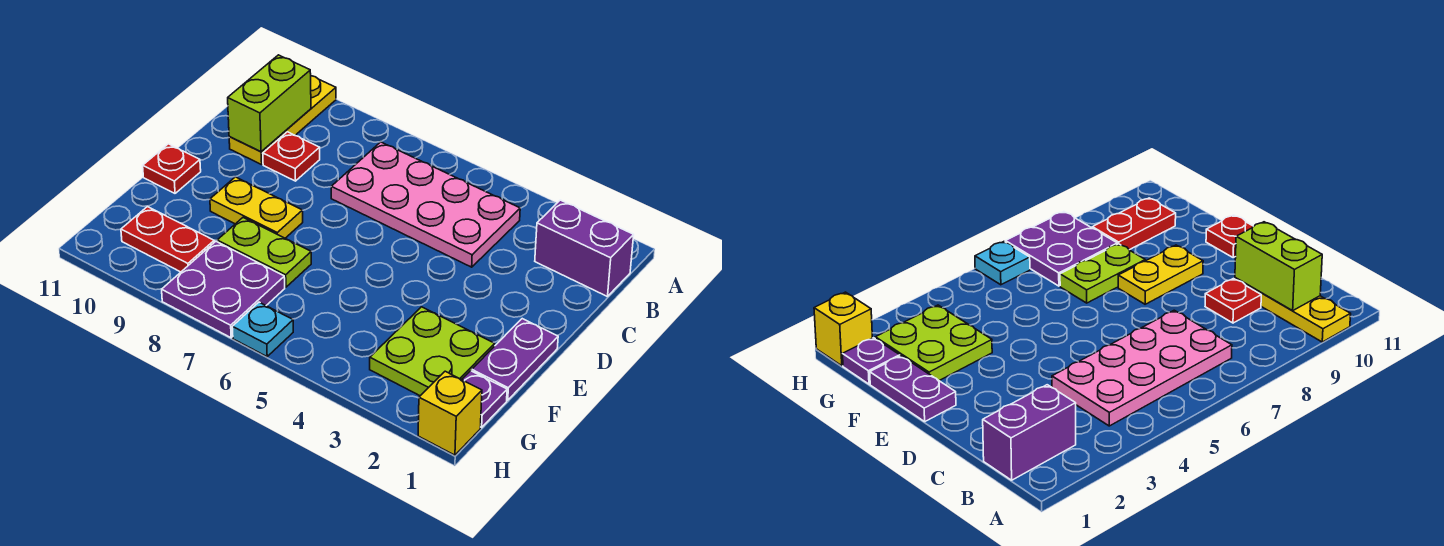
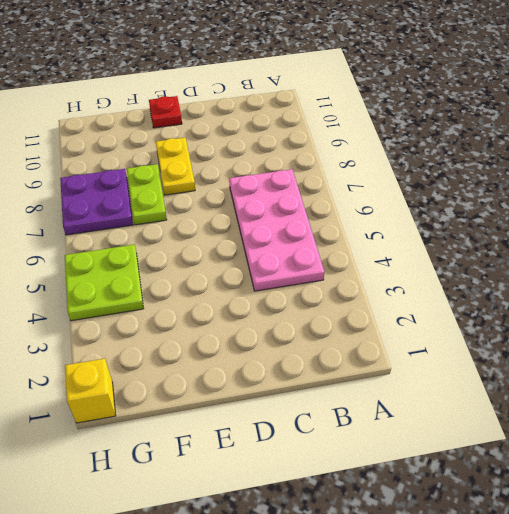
lime 2x2 plate [65,245,144,321] -> lime 2x2 plate moved to [370,307,495,396]
none -> yellow 1x3 plate [229,76,336,165]
none -> purple 1x2 brick [535,200,634,297]
none -> red 1x1 plate [263,132,320,181]

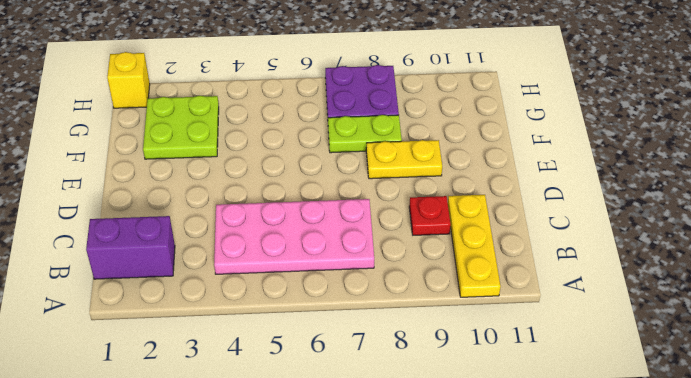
none -> purple 1x2 plate [472,319,558,400]
none -> red 1x1 plate [143,144,201,193]
none -> purple 1x1 plate [462,371,507,427]

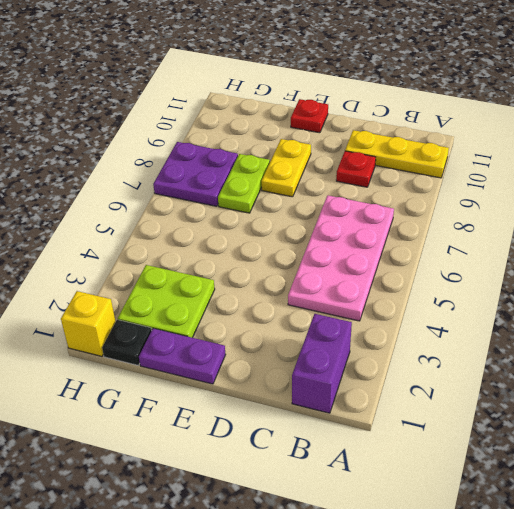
black 1x1 plate [102,320,152,366] -> purple 1x1 plate [462,371,507,427]
none -> red 1x2 plate [121,207,214,272]
none -> cyan 1x1 plate [232,302,293,357]
none -> lime 1x2 brick [228,55,311,152]

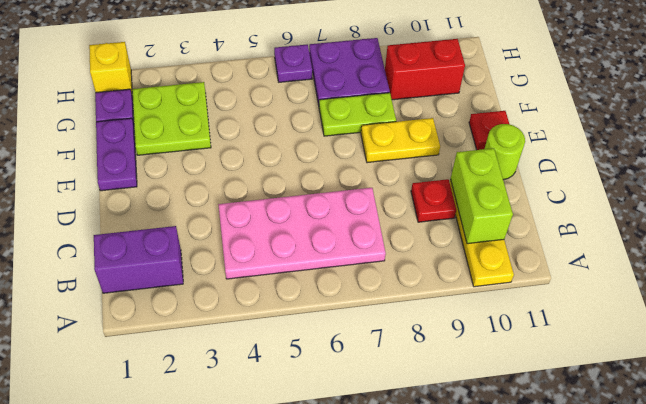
lime 1x1 round brick [485,124,525,180] -> none
red 1x2 brick [385,39,465,100] -> red 1x2 plate [121,207,214,272]
purple 1x1 plate [274,44,312,82] -> cyan 1x1 plate [232,302,293,357]

